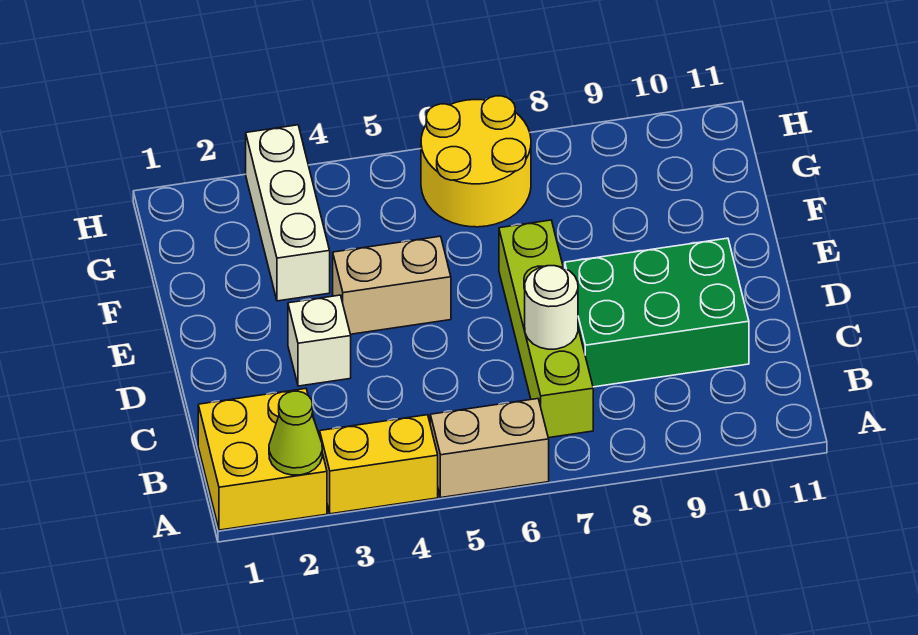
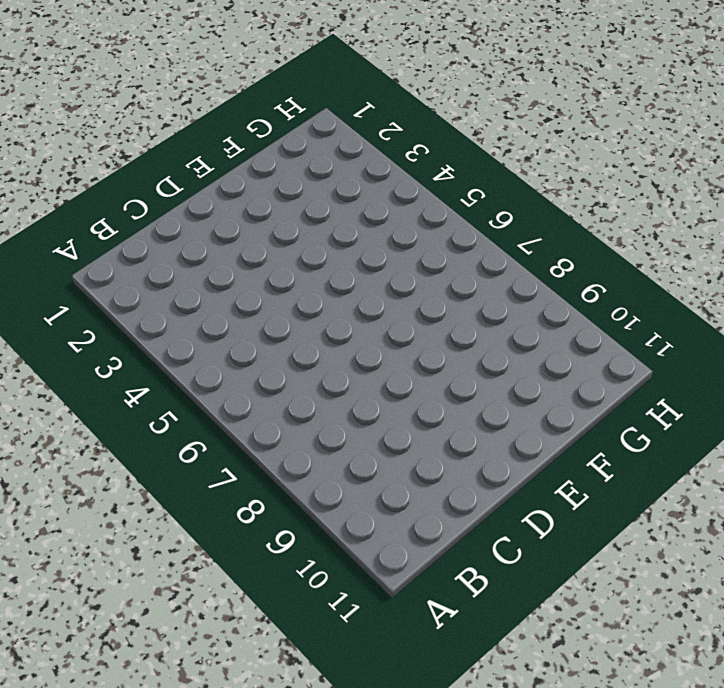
none -> yellow 2x2 brick [198,389,327,530]
none -> yellow 1x2 brick [320,415,438,514]

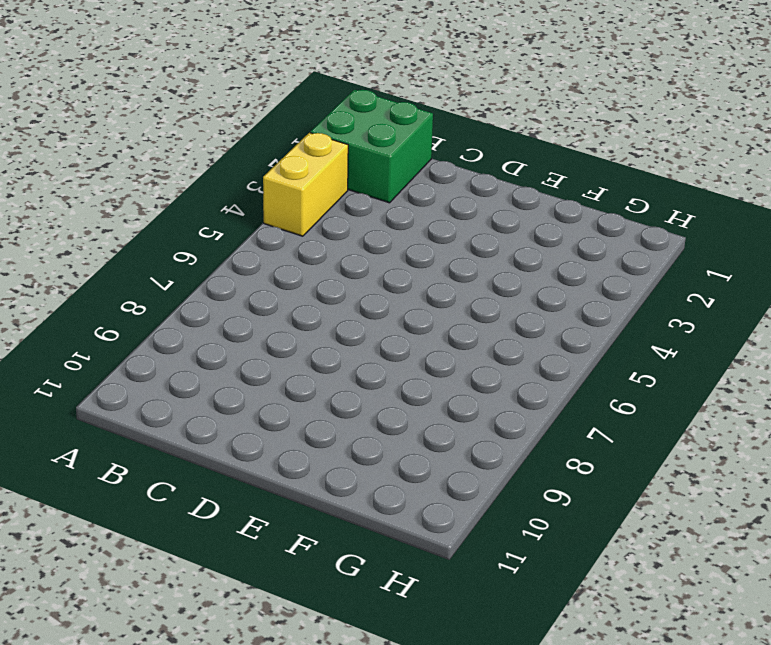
green 2x2 brick [310,90,433,203] -> yellow 2x2 brick [198,389,327,530]
none -> tan 1x2 brick [430,399,549,498]
none -> lime 1x4 brick [499,220,593,438]

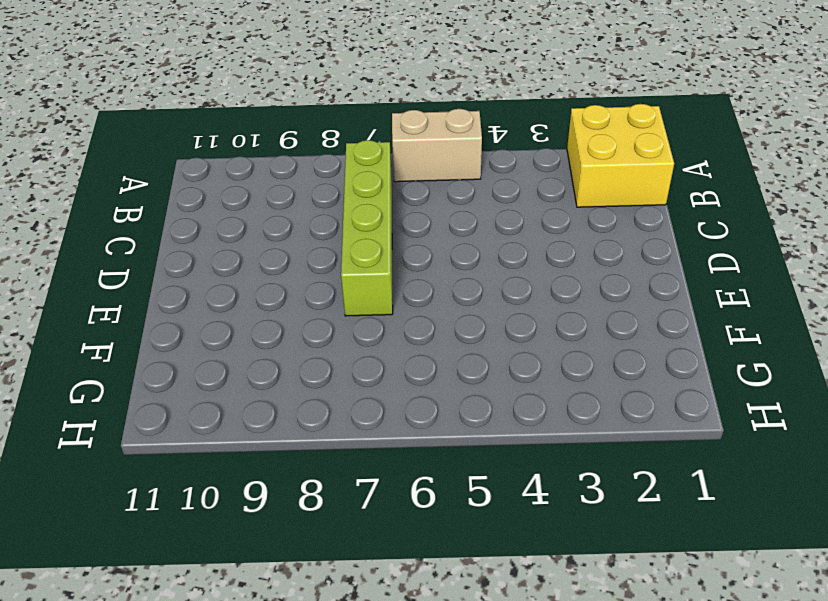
none -> yellow 1x2 brick [320,415,438,514]
none -> green 2x3 brick [565,238,749,387]

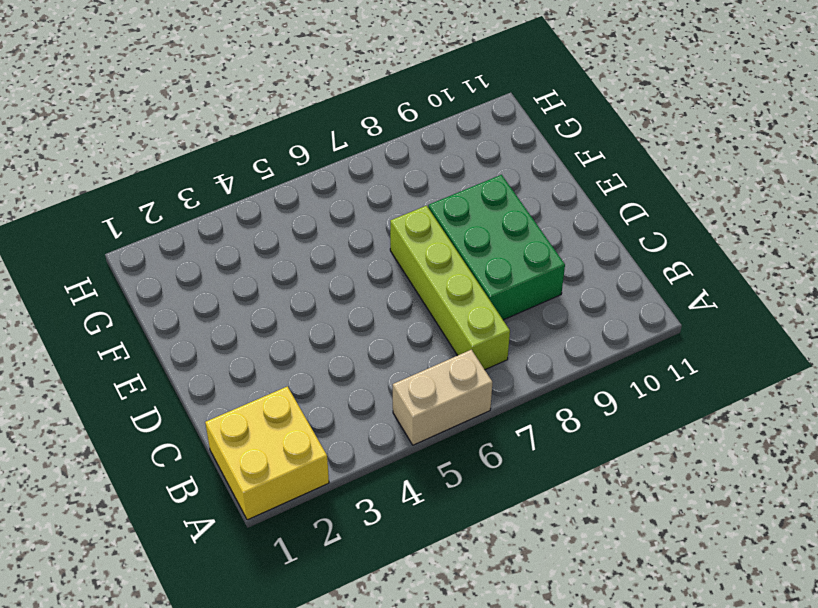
green 2x3 brick [428,175,565,320] -> green 2x3 brick turned to [565,238,749,387]
none -> yellow 1x2 brick [320,415,438,514]
none -> white 1x1 brick [288,295,351,386]

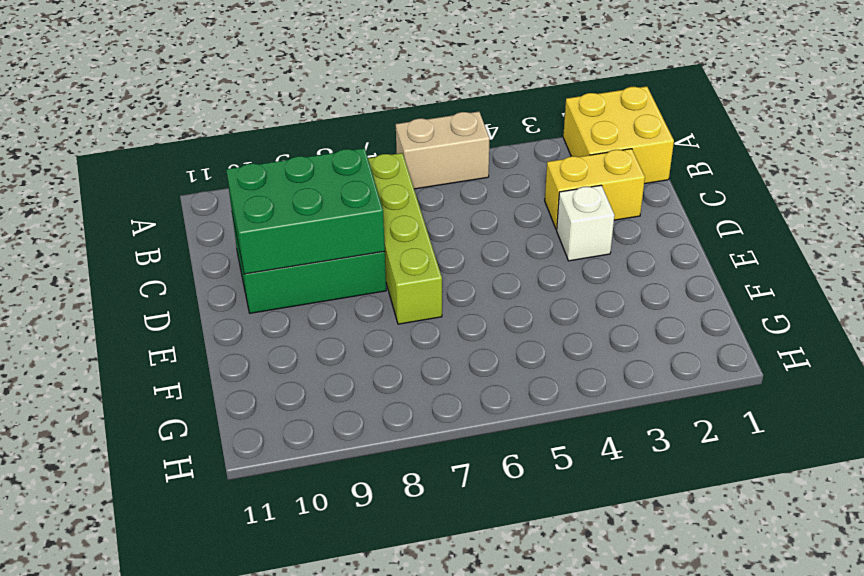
yellow 1x2 brick [545,149,645,230] -> yellow 1x2 brick moved to [320,415,438,514]
green 2x3 brick [226,148,385,274] -> none
none -> tan 1x2 brick [333,236,451,334]
none -> white 1x3 brick [246,125,330,301]

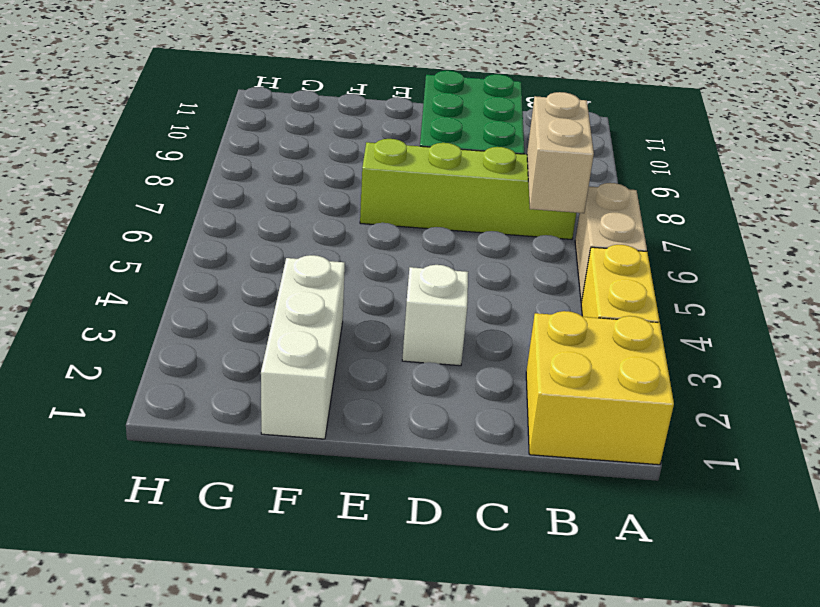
tan 1x2 brick [527,92,594,213] -> tan 1x2 brick moved to [333,236,451,334]
white 1x3 brick [261,255,345,439] -> white 1x3 brick turned to [246,125,330,301]
none -> yellow 2x2 round brick [421,96,531,227]
none -> lime 1x1 cone [269,391,322,475]

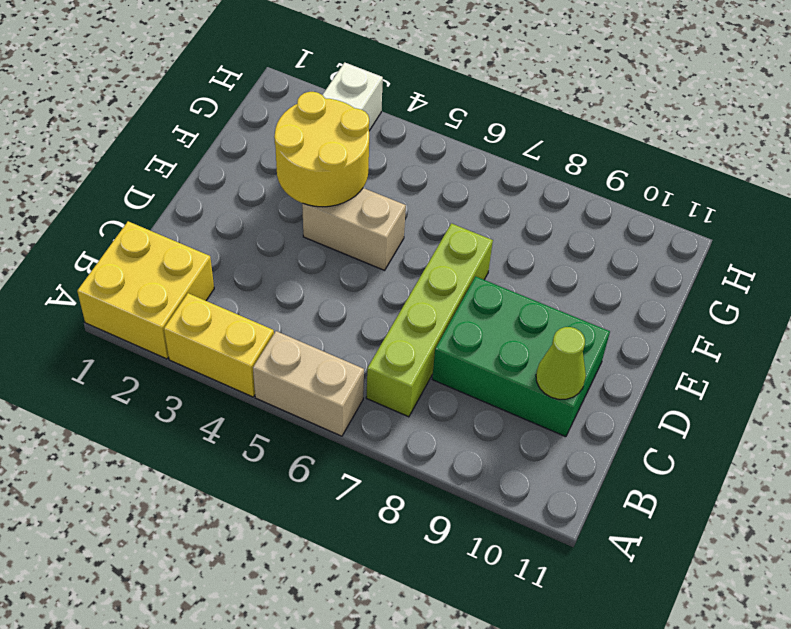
lime 1x1 cone [536,327,586,399] -> lime 1x1 cone moved to [269,391,322,475]
yellow 2x2 round brick [274,92,369,207] -> yellow 2x2 round brick moved to [421,96,531,227]
none -> white 1x1 brick [288,295,351,386]
none -> white 1x1 round brick [525,266,578,349]

